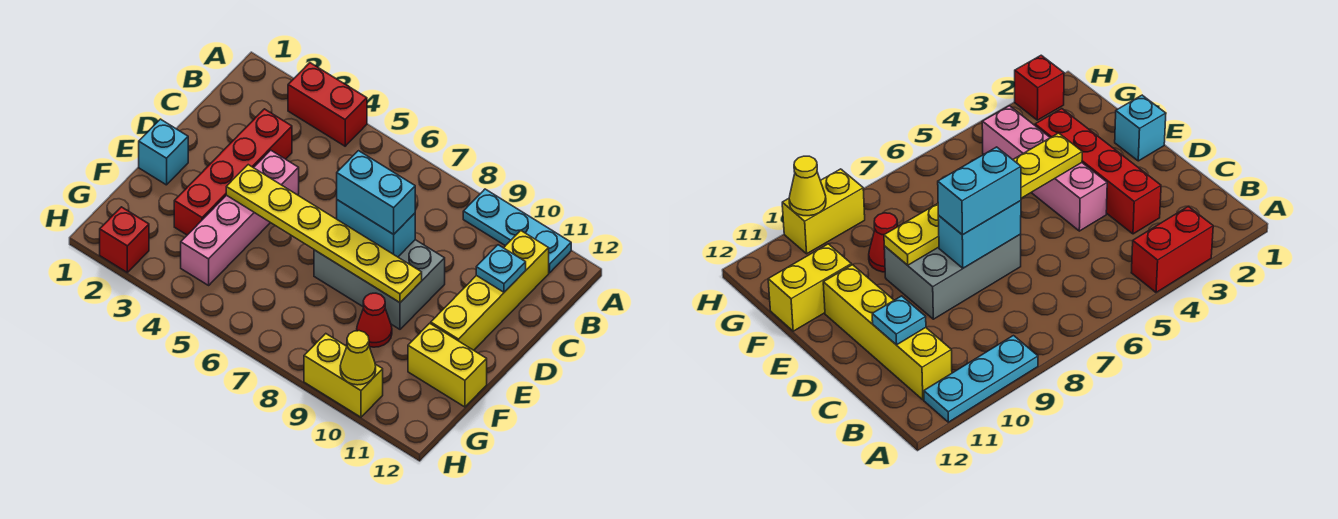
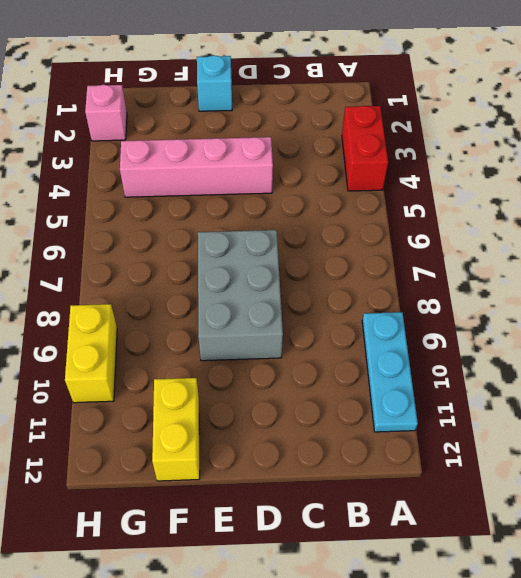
pink 1x1 brick [85,85,127,141] -> red 1x1 brick [100,207,149,272]
none -> yellow 1x4 brick [431,231,549,350]
none -> red 1x4 brick [174,109,292,235]
none -> red 1x1 cone [357,293,392,347]

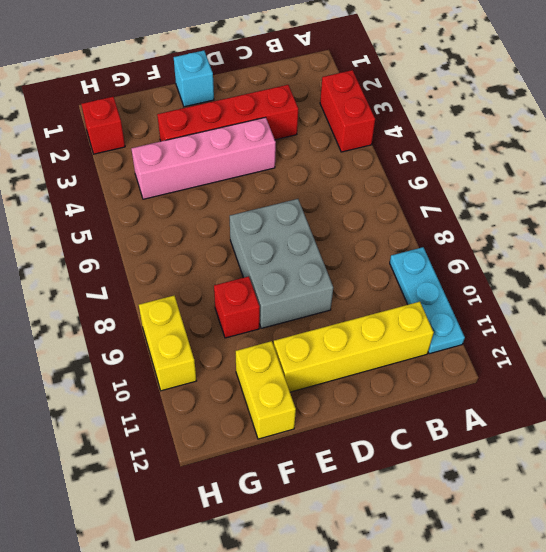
red 1x1 brick [214,276,260,338] -> red 1x1 cone [357,293,392,347]
none -> cyan 1x1 plate [476,245,526,292]
none -> cyan 1x2 brick [337,200,415,257]
none -> yellow 1x6 plate [226,165,422,303]

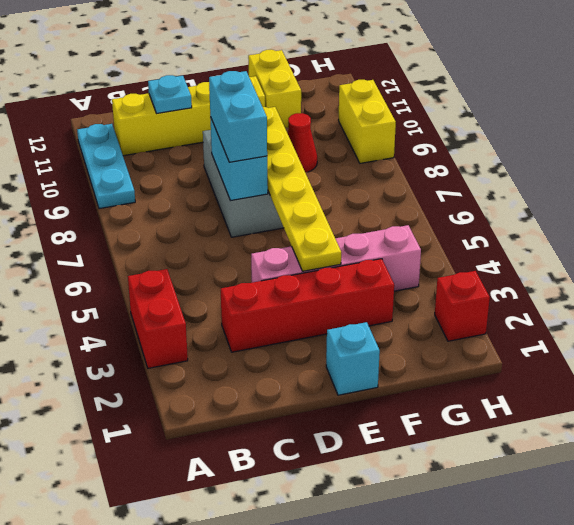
none -> yellow 1x1 cone [340,331,376,385]

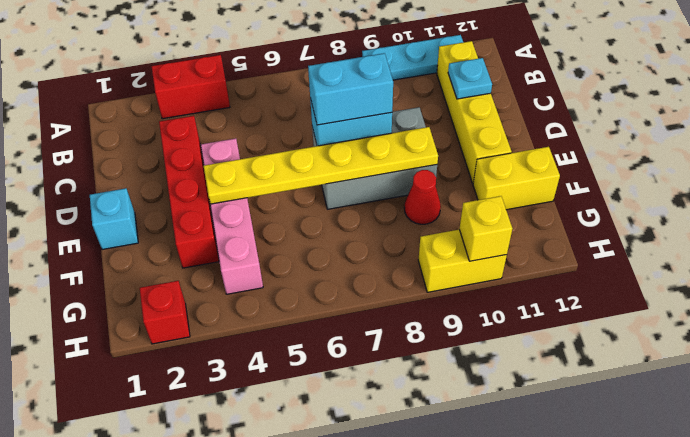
yellow 1x1 brick [459,196,512,261] -> yellow 1x1 cone [340,331,376,385]

